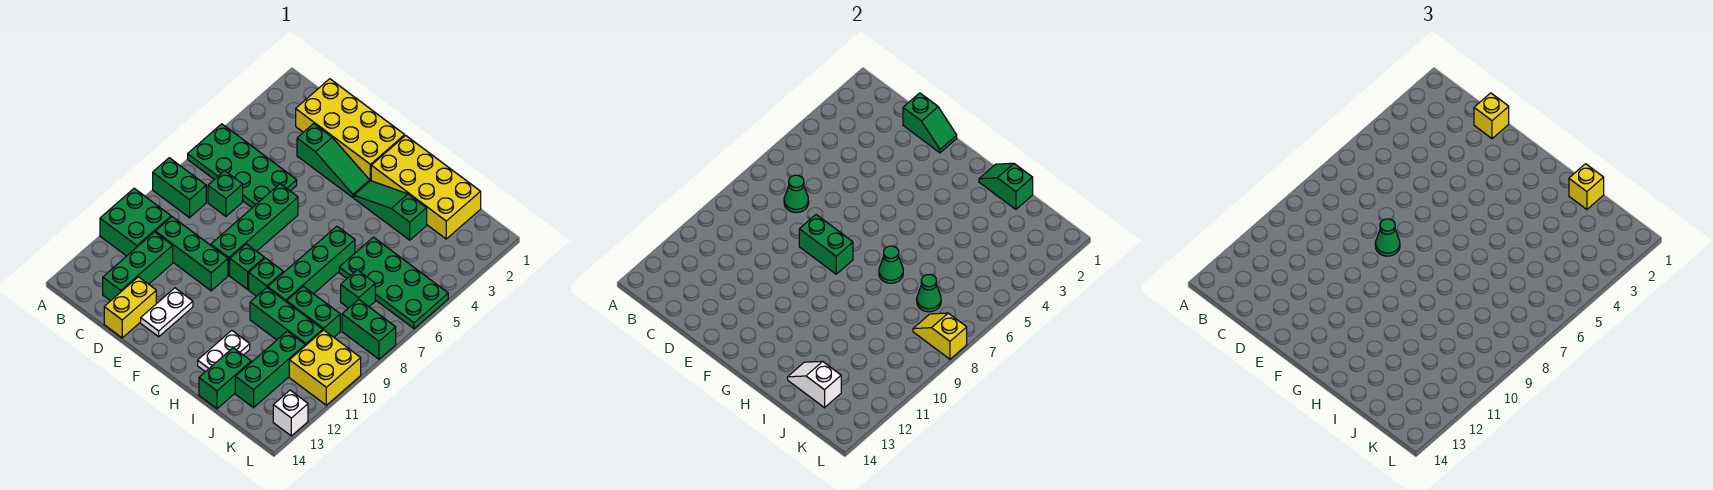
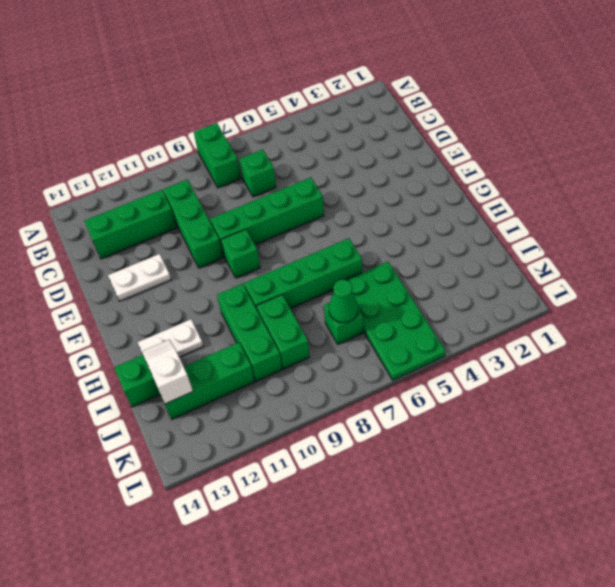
none -> green 2x4 plate [188,124,297,208]
none -> green 2x2 brick [100,188,171,256]
none -> yellow 2x4 brick [296,79,405,181]
none -> green 1x3 slope [297,124,370,198]

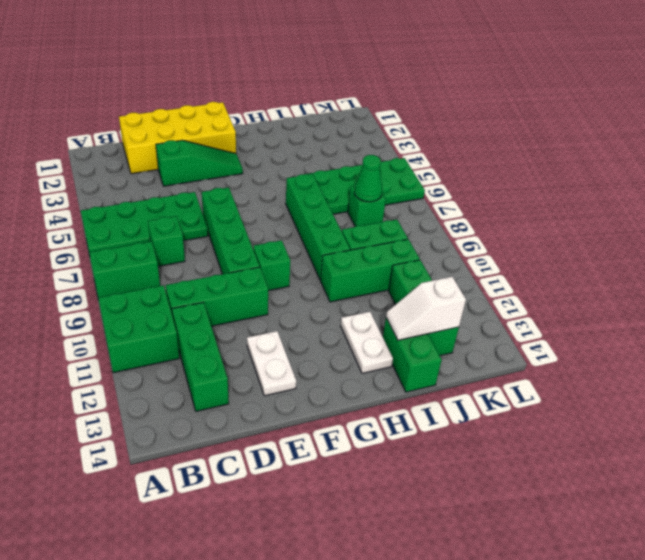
none -> yellow 1x2 brick [104,277,156,338]
none -> yellow 2x4 brick [371,135,481,239]
none -> green 1x3 slope [354,181,427,240]
none -> green 1x1 brick [249,258,283,296]

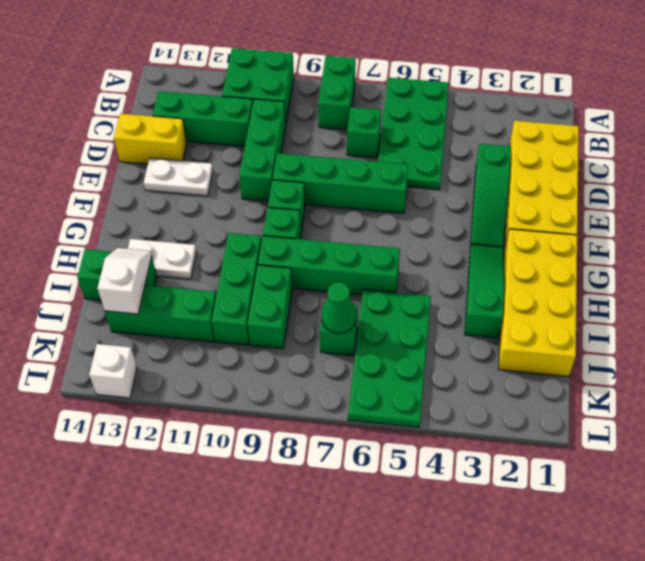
none -> green 1x2 brick [342,299,396,359]
none -> yellow 2x2 brick [289,330,361,405]
none -> green 1x1 cone [784,175,809,213]
none -> green 1x2 slope [903,93,957,153]

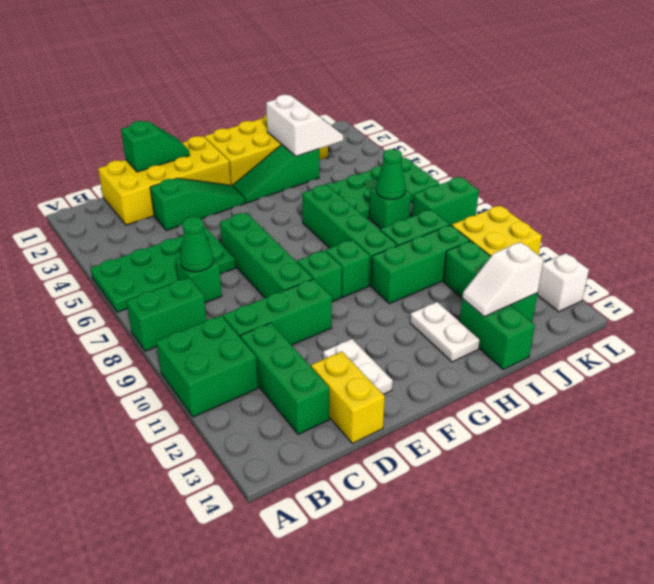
white 2x2 slope [266,95,343,156] -> none
none -> green 1x2 brick [799,215,853,274]
none -> green 1x2 slope [979,163,1033,209]
none -> green 1x1 cone [879,246,903,283]
none -> yellow 1x2 slope [913,313,967,359]

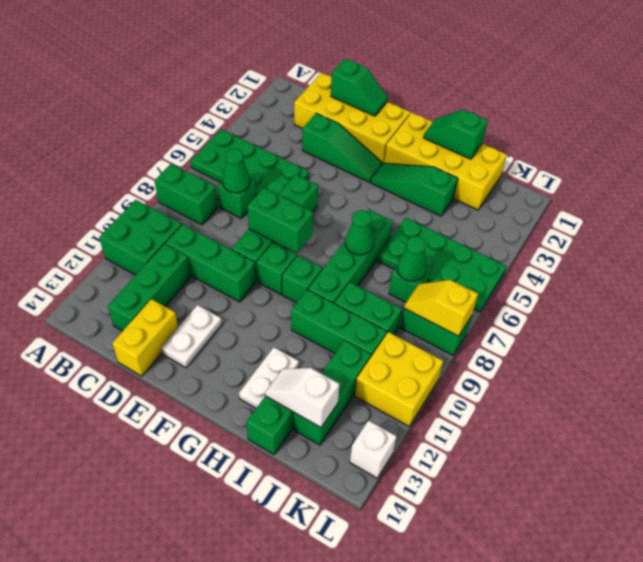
none -> yellow 1x1 brick [1474,93,1509,139]
none -> green 1x1 cone [1375,219,1400,256]
none -> yellow 1x1 brick [1569,164,1604,209]

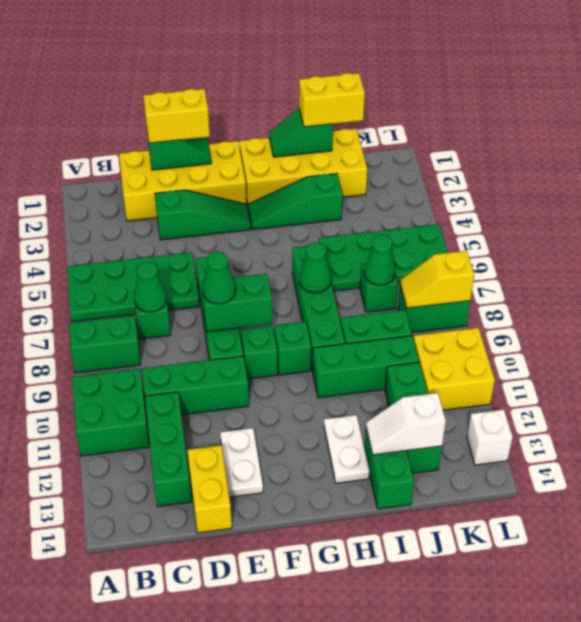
yellow 1x2 brick [143,89,210,143] -> yellow 1x1 brick [1474,93,1509,139]
yellow 1x2 brick [299,73,365,127] -> yellow 1x1 brick [1569,164,1604,209]

